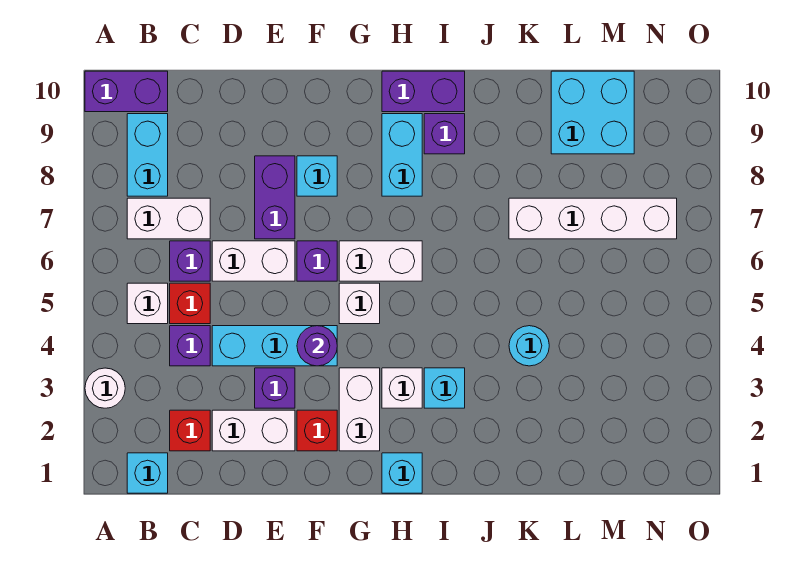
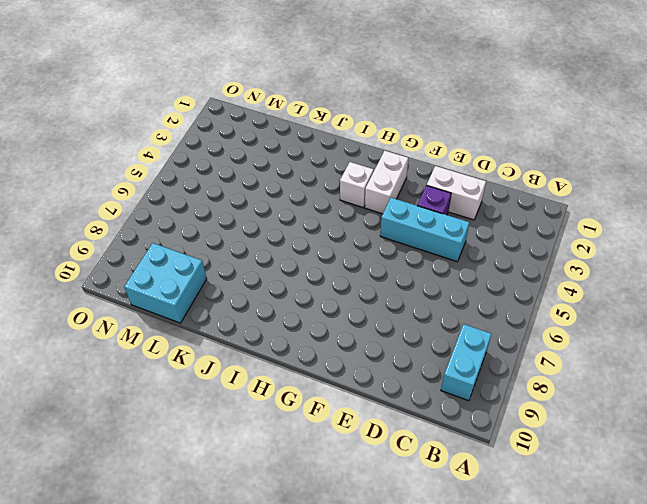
none -> white 1x1 round brick [85,368,125,408]
none -> purple 1x2 brick [85,71,168,112]
none -> cyan 1x1 brick [127,453,168,493]
none -> white 1x1 brick [127,283,168,324]

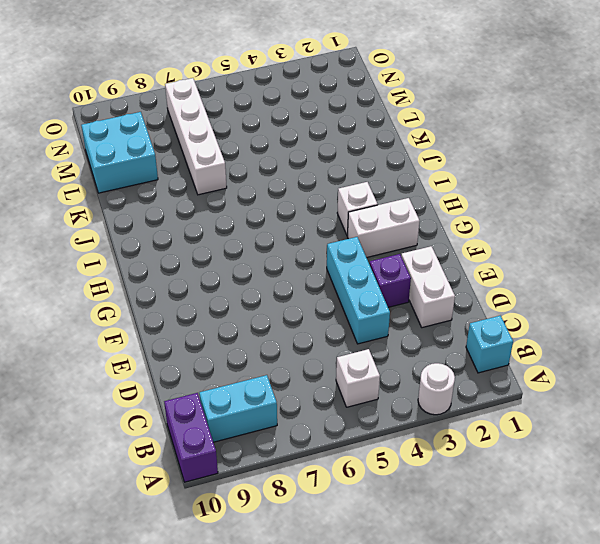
none -> white 1x2 brick [127,198,210,239]
none -> red 1x1 brick [170,410,210,451]
none -> purple 1x1 brick [170,326,210,366]
none -> red 1x1 brick [170,283,210,324]

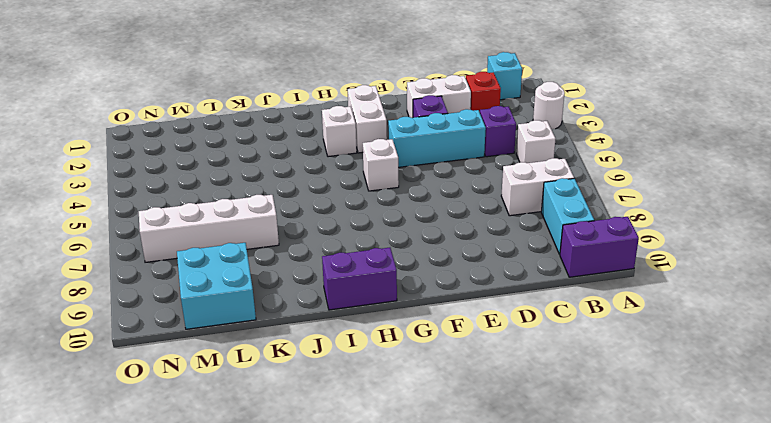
none -> red 1x1 brick [170,283,210,324]
none -> purple 1x1 brick [170,241,210,281]
none -> white 1x2 brick [212,241,295,281]
none -> purple 1x2 brick [255,156,295,239]

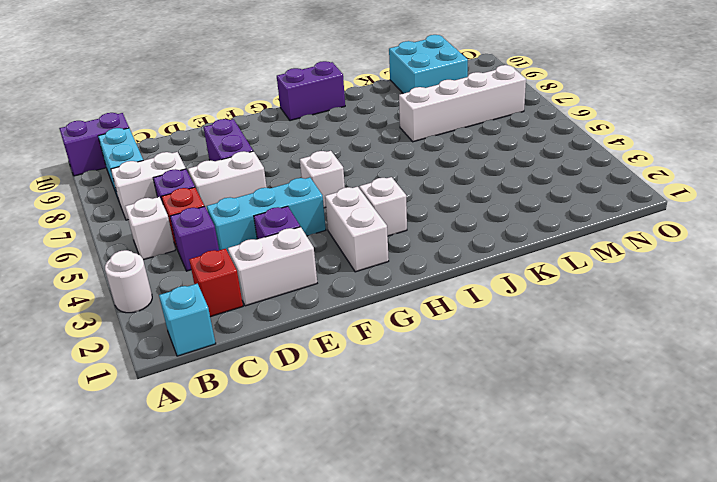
none -> red 1x1 brick [297,410,337,451]
none -> purple 1x1 brick [297,241,337,281]
none -> cyan 1x1 brick [297,156,337,196]
none -> white 1x2 brick [339,241,422,281]

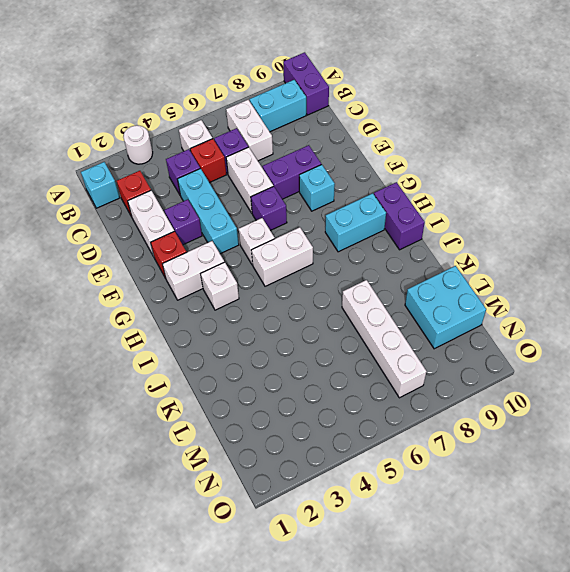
white 1x2 brick [251,227,313,286] -> white 1x2 brick turned to [339,241,422,281]
none -> cyan 1x1 brick [382,453,422,493]
none -> cyan 1x1 brick [424,368,465,408]
none -> purple 1x1 brick [424,114,465,154]
none -> cyan 1x1 round brick [509,326,549,366]

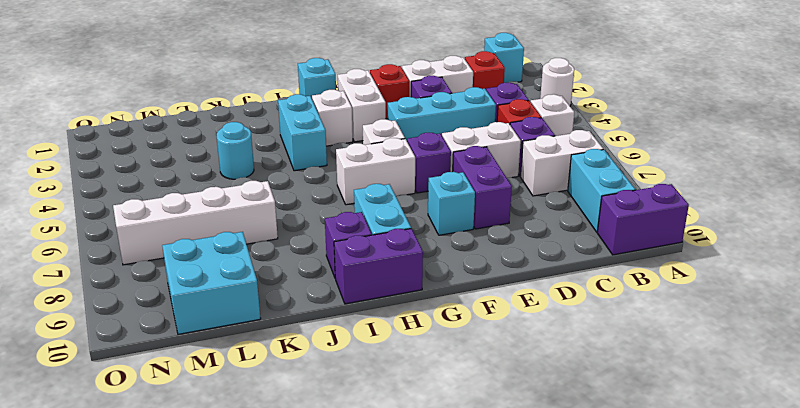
cyan 1x2 brick [278,94,327,171] -> cyan 1x1 brick [424,368,465,408]
none -> purple 1x1 round brick [297,326,337,366]

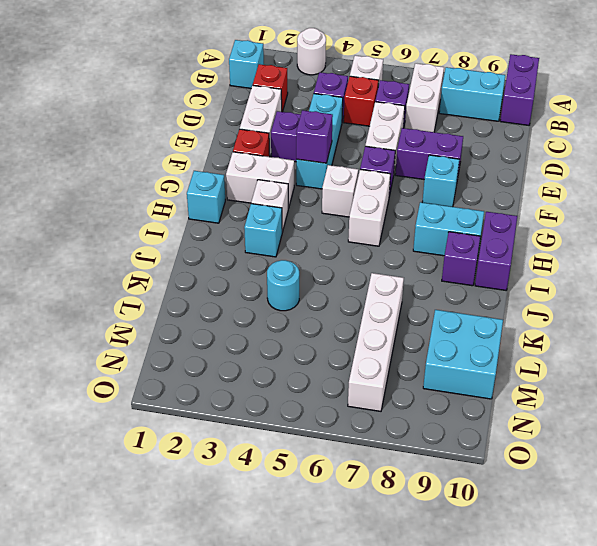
purple 1x1 brick [296,110,333,163] -> purple 1x1 round brick [297,326,337,366]

